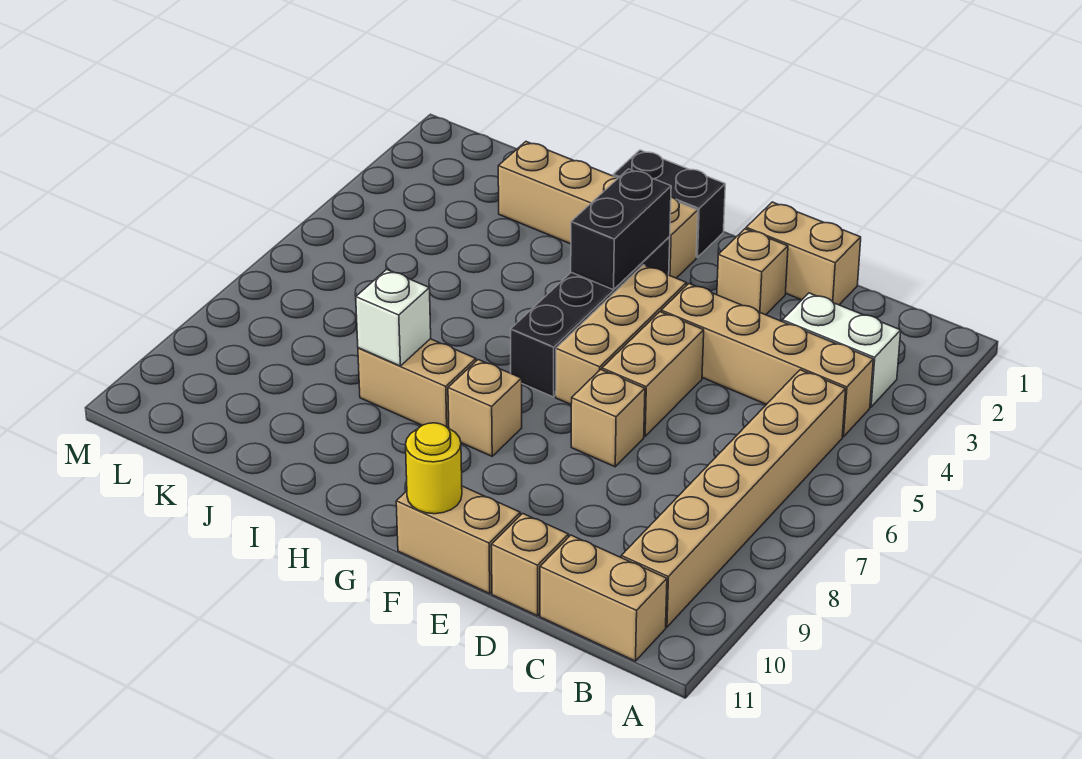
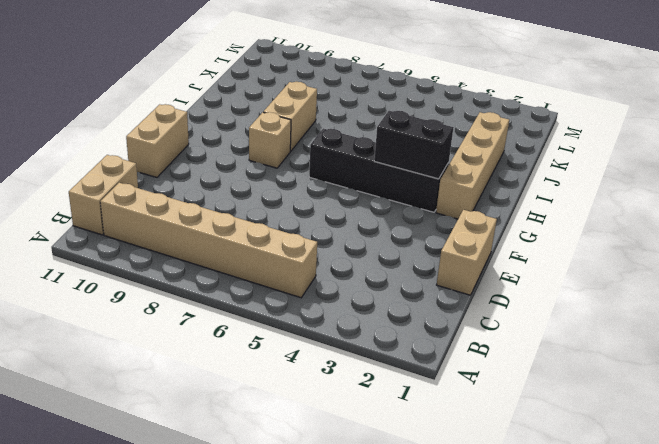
none -> white 1x2 brick [782,293,901,407]
none -> tan 1x4 brick [661,284,873,437]
none -> tan 1x1 brick [491,513,569,616]

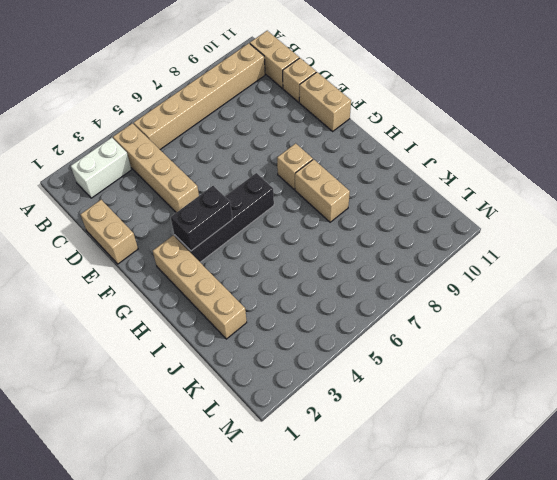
white 1x2 brick [71,137,132,198] -> white 1x2 brick turned to [782,293,901,407]
none -> tan 1x1 brick [717,229,788,315]
none -> tan 1x2 brick [602,312,704,436]
none -> tan 1x1 brick [571,369,645,467]

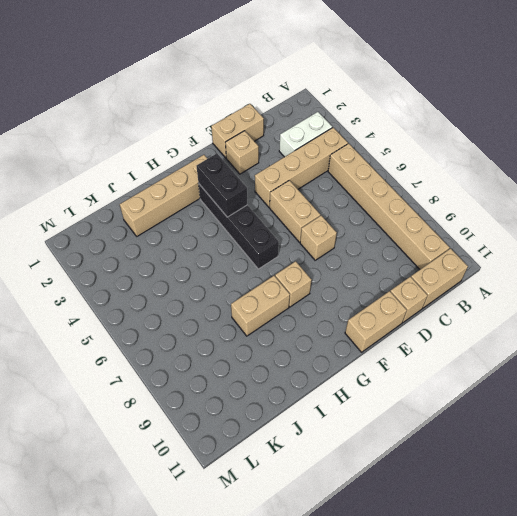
none -> tan 1x3 brick [556,265,687,404]
none -> black 1x2 brick [613,150,725,258]
none -> yellow 1x1 round brick [406,423,462,514]

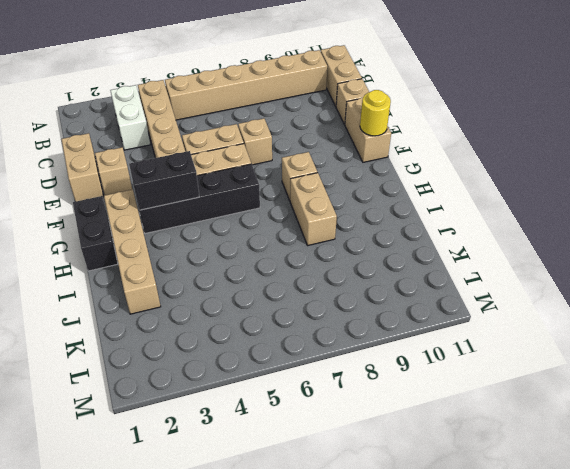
none -> white 1x1 brick [356,269,431,366]

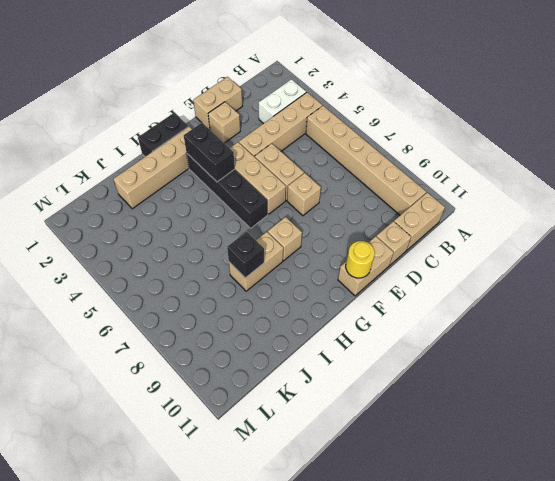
black 1x1 brick [227,232,264,278] -> white 1x1 brick [356,269,431,366]

